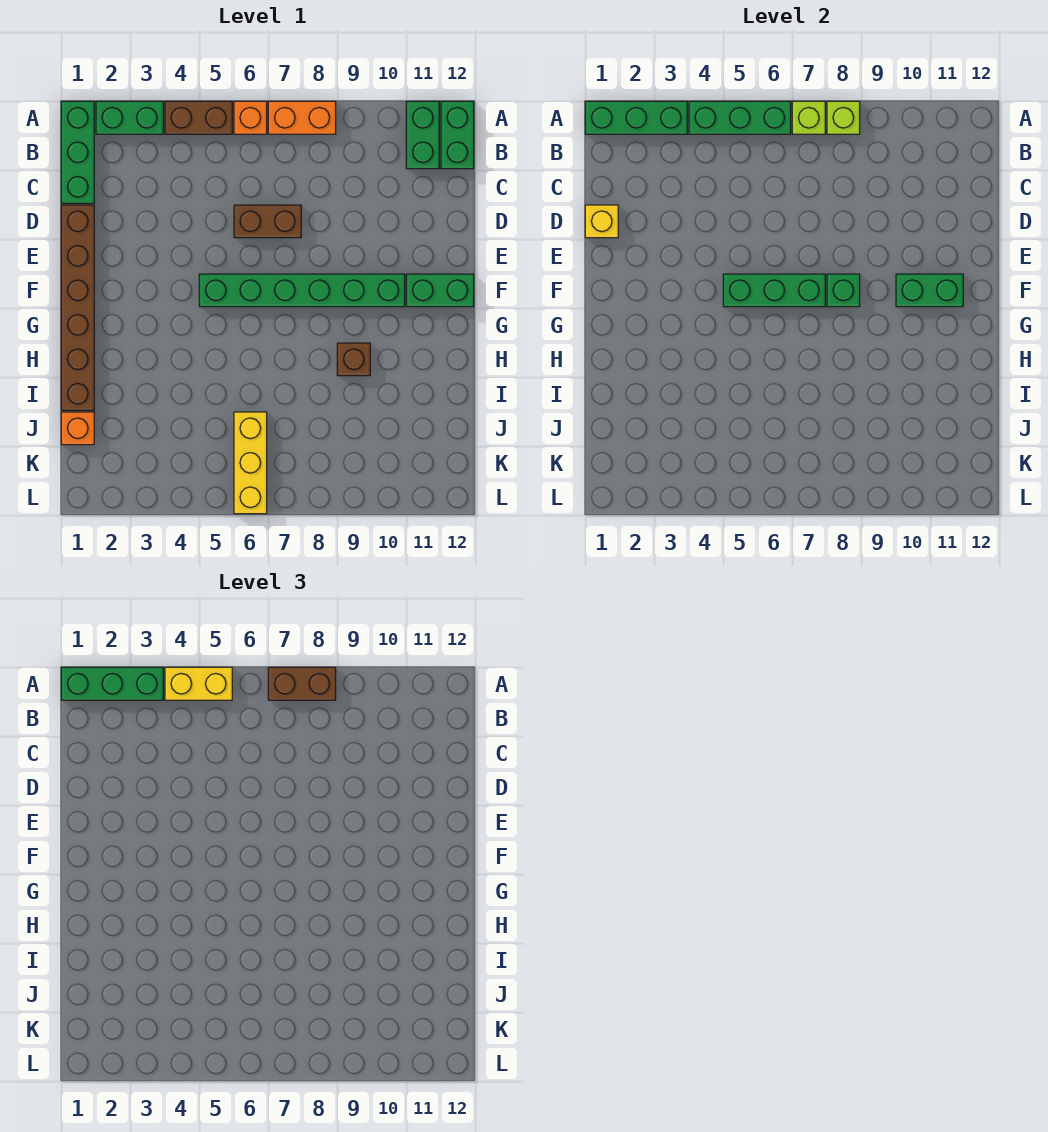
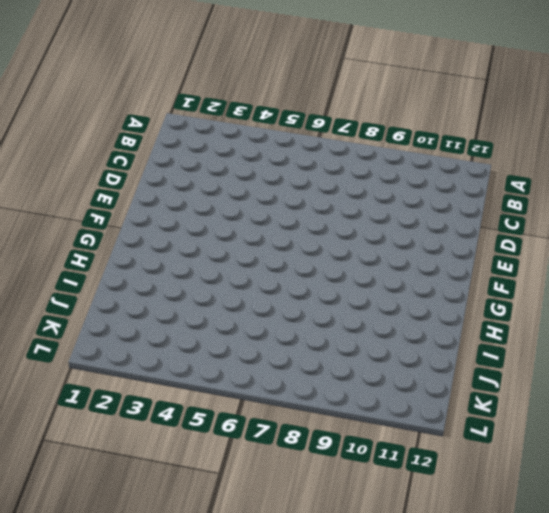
none -> green 1x3 brick [61,101,94,203]
none -> green 1x2 brick [96,101,163,134]
none -> brown 1x2 brick [165,101,232,134]

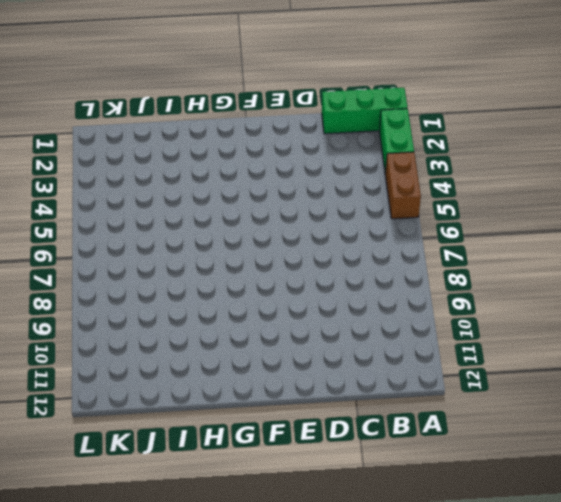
none -> orange 1x1 brick [234,101,267,134]
none -> orange 1x2 brick [268,101,336,134]
none -> green 1x2 brick [406,101,439,169]

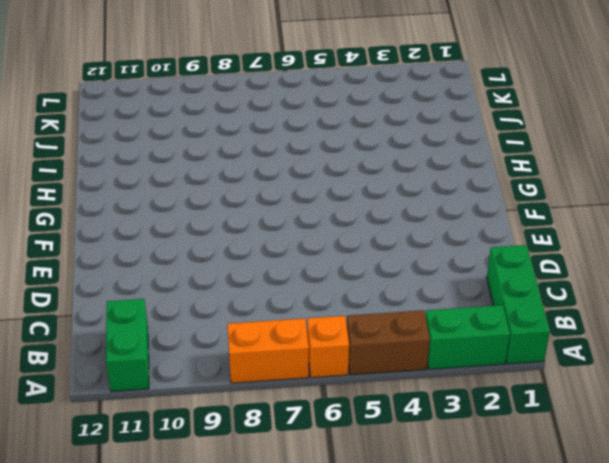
none -> green 1x2 brick [441,101,474,169]
none -> brown 1x6 brick [61,205,94,410]
none -> brown 1x2 brick [234,205,301,238]

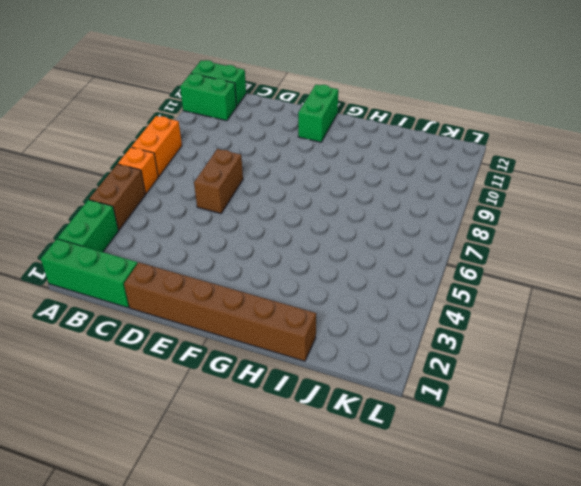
none -> green 1x6 brick [199,274,405,307]
none -> brown 1x1 brick [337,343,370,376]
none -> orange 1x1 brick [61,412,94,445]

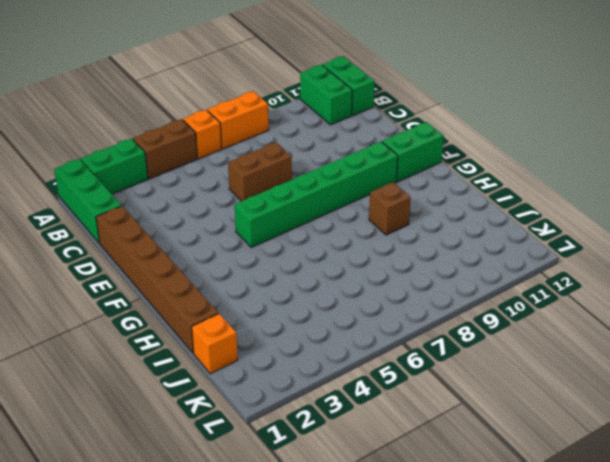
none -> yellow 1x3 brick [234,412,267,514]
none -> green 1x3 brick [585,101,687,134]
none -> green 1x3 brick [689,101,791,134]

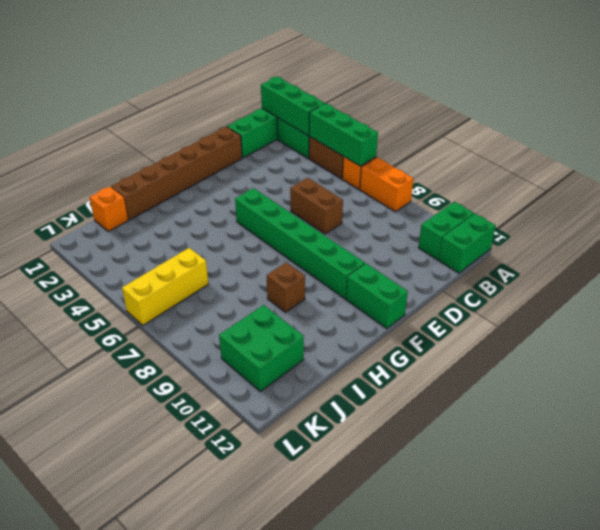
green 2x2 brick [219,305,304,392] -> none
none -> lime 1x1 brick [792,101,825,134]
none -> lime 1x1 brick [827,101,860,134]
none -> yellow 1x1 brick [585,205,618,238]

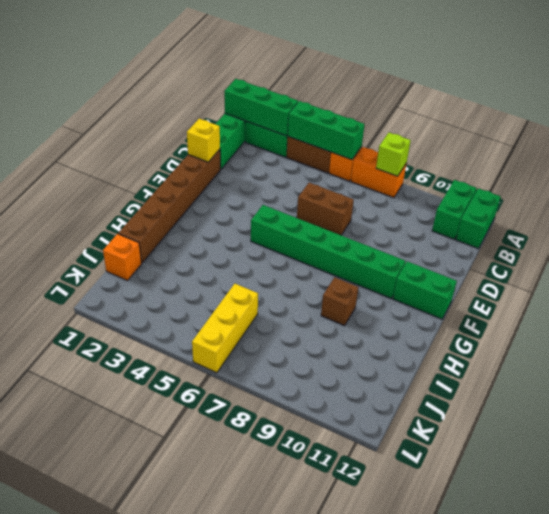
none -> lime 1x1 brick [792,101,825,134]
none -> green 1x3 brick [723,274,825,307]
none -> green 1x1 brick [827,274,860,307]

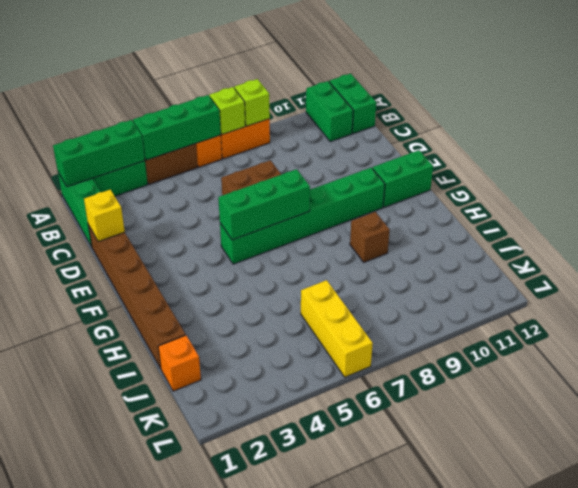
none -> green 1x1 brick [827,274,860,307]
none -> green 1x2 brick [896,274,963,307]
none -> green 1x3 brick [61,667,163,700]

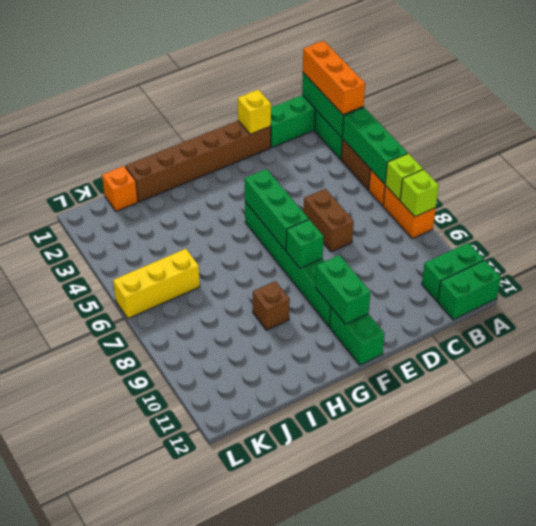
orange 1x3 brick [303,41,365,115] -> green 1x3 brick [61,667,163,700]
none -> yellow 1x2 brick [165,667,232,700]
none -> brown 1x2 brick [268,667,336,700]

